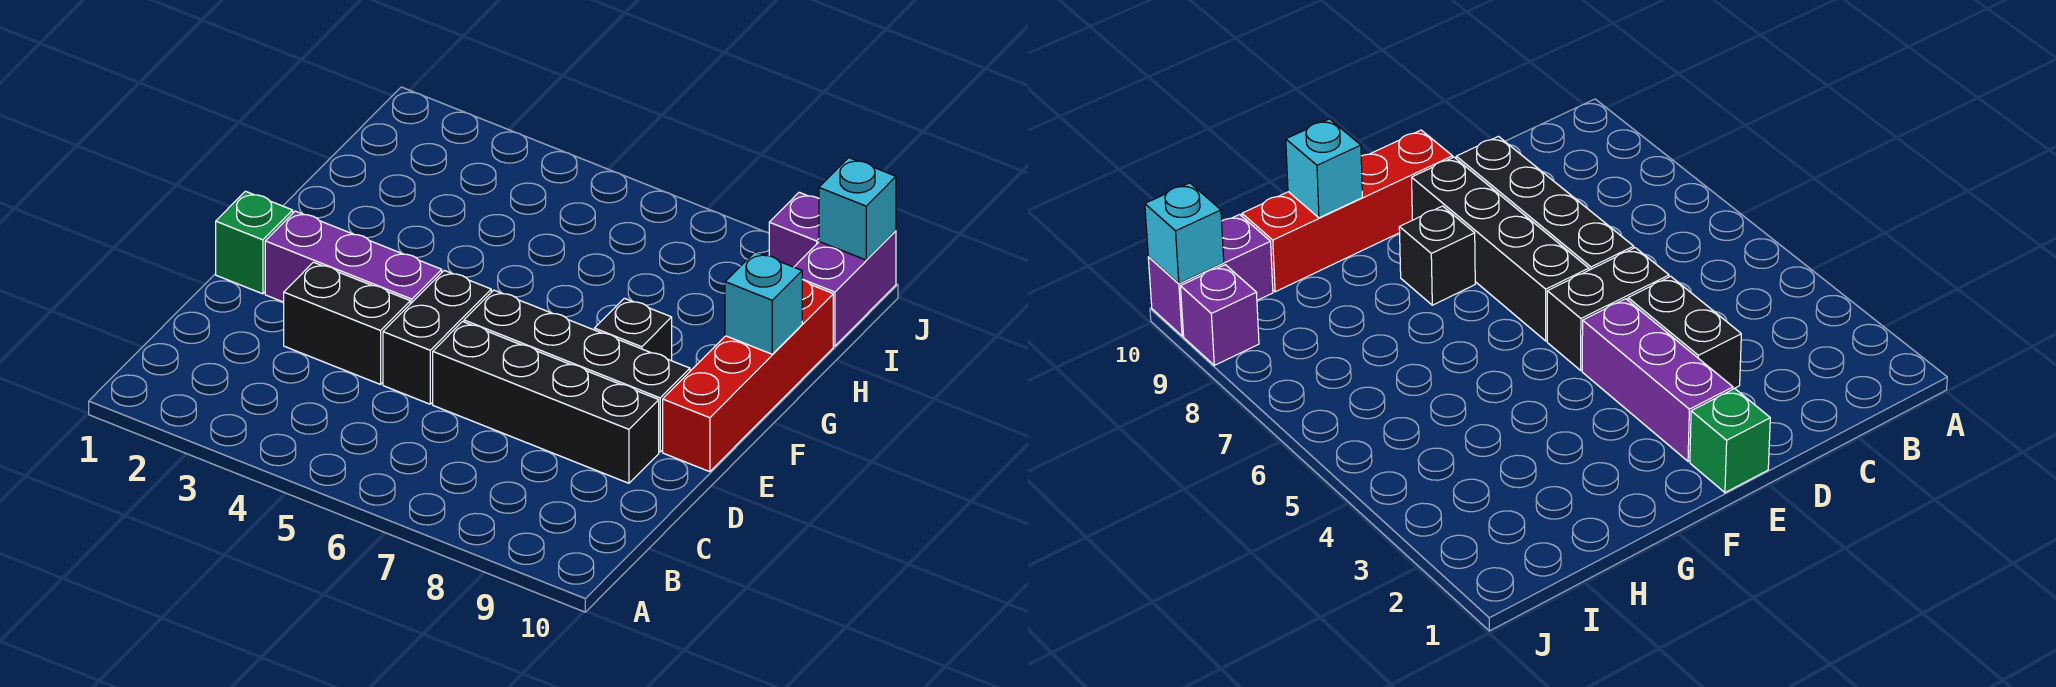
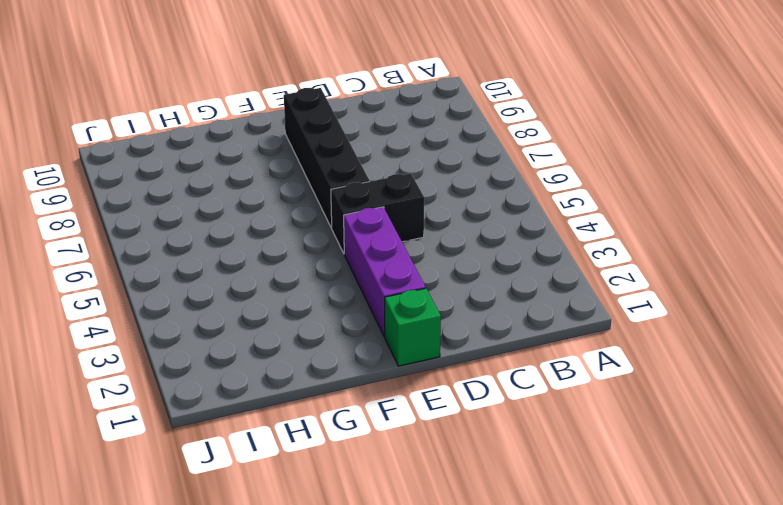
none -> black 1x2 brick [284,262,410,384]
none -> black 1x4 brick [433,322,659,483]
none -> red 1x4 brick [663,280,833,472]

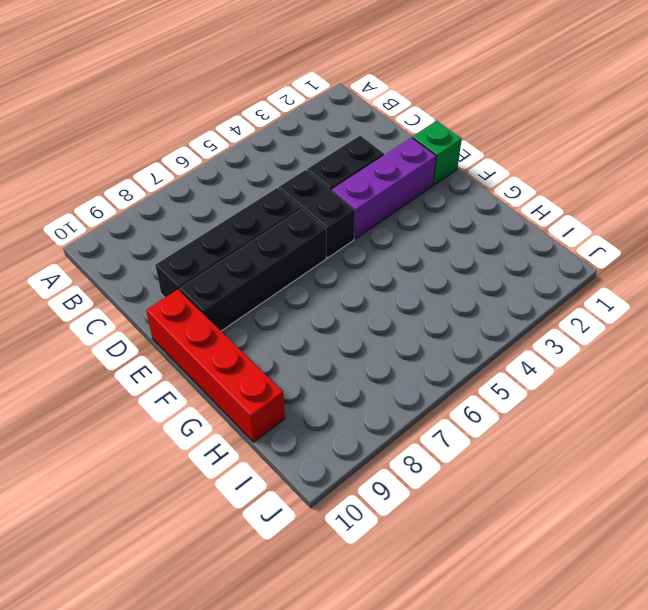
none -> black 1x1 brick [595,298,672,361]
none -> purple 1x2 brick [795,231,896,346]
none -> purple 1x1 brick [769,192,819,267]

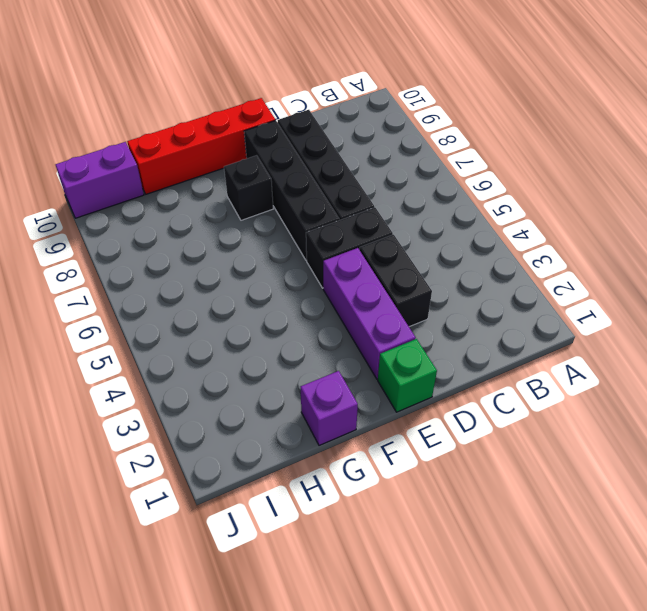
purple 1x1 brick [301,371,358,445] -> purple 1x1 brick moved to [769,192,819,267]
none -> cyan 1x1 brick [725,252,803,354]
none -> cyan 1x1 brick [819,158,896,260]

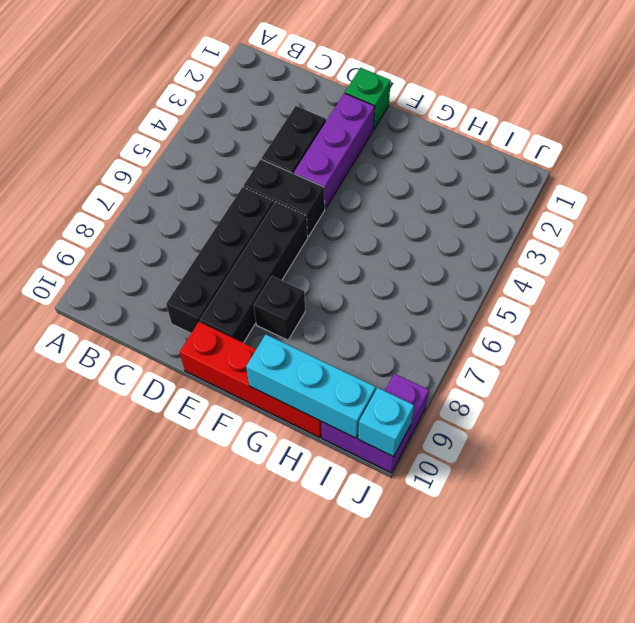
cyan 1x3 brick [246,334,376,438] -> cyan 1x1 brick [725,252,803,354]

